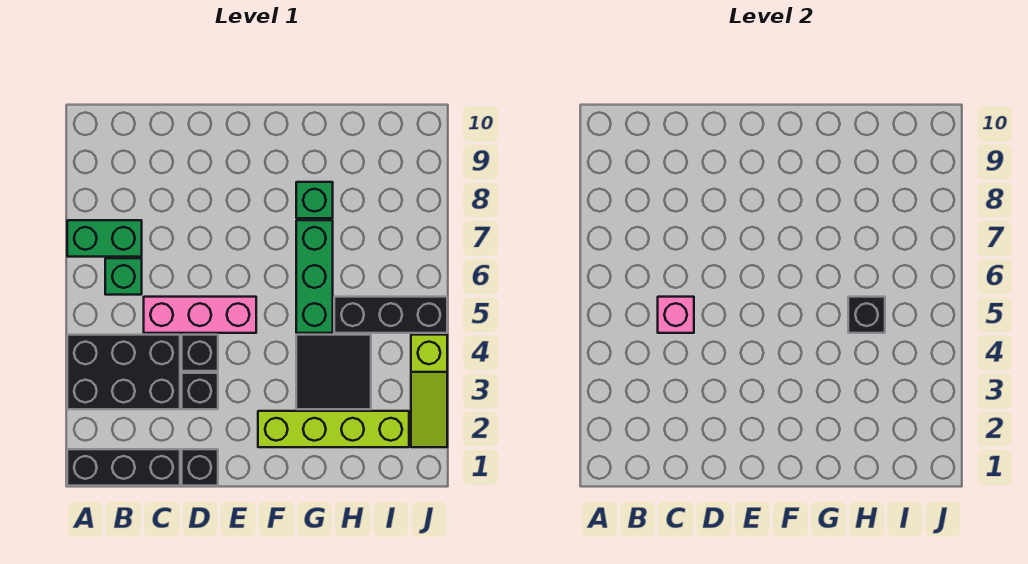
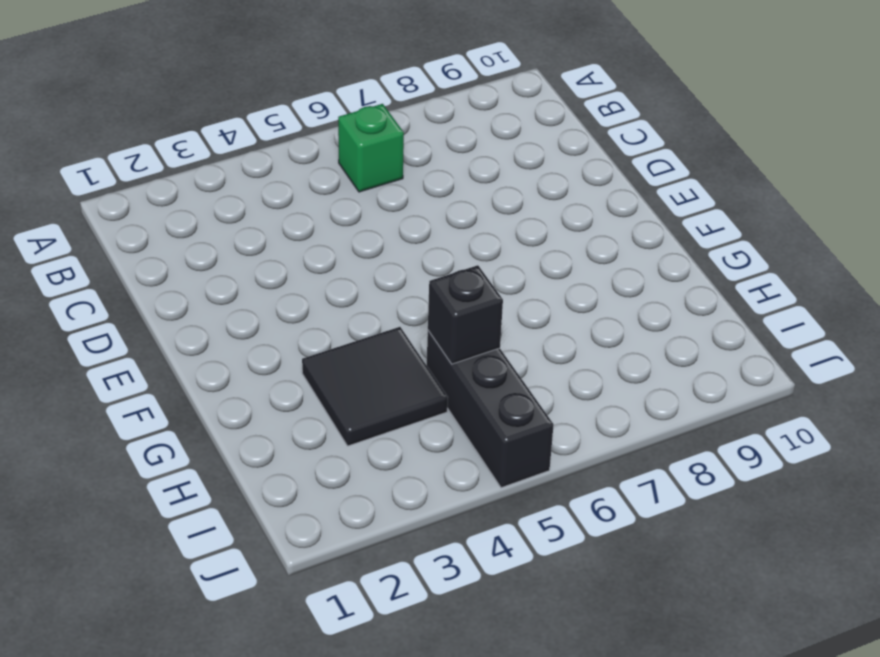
none -> black 1x3 brick [67,449,180,486]
none -> black 2x3 brick [67,335,180,409]
none -> green 1x2 brick [67,220,142,257]

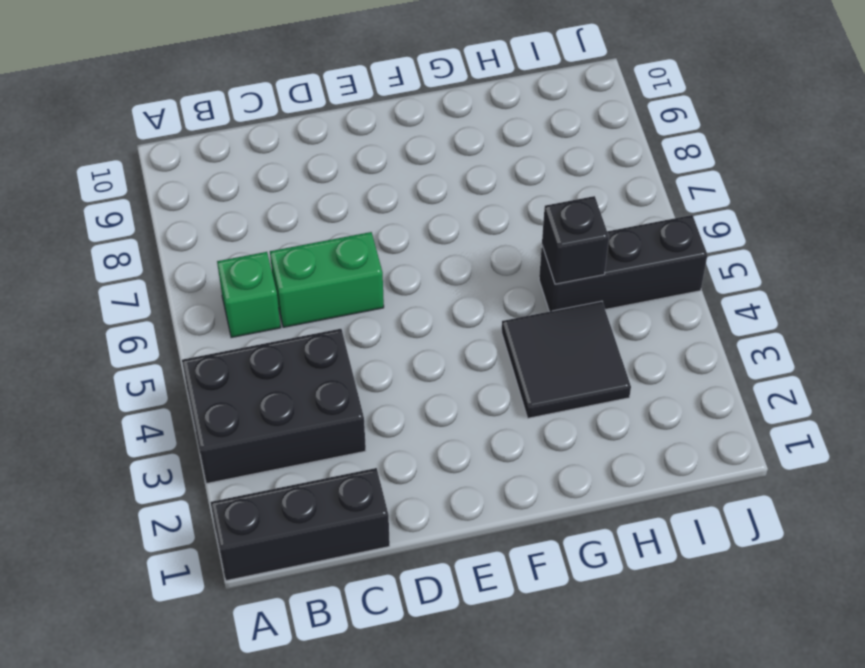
green 1x2 brick [270,232,384,327] -> green 1x2 brick moved to [67,220,142,257]
none -> pink 1x3 brick [144,297,256,333]
none -> black 1x1 brick [182,449,218,486]
none -> black 1x1 brick [182,373,218,409]

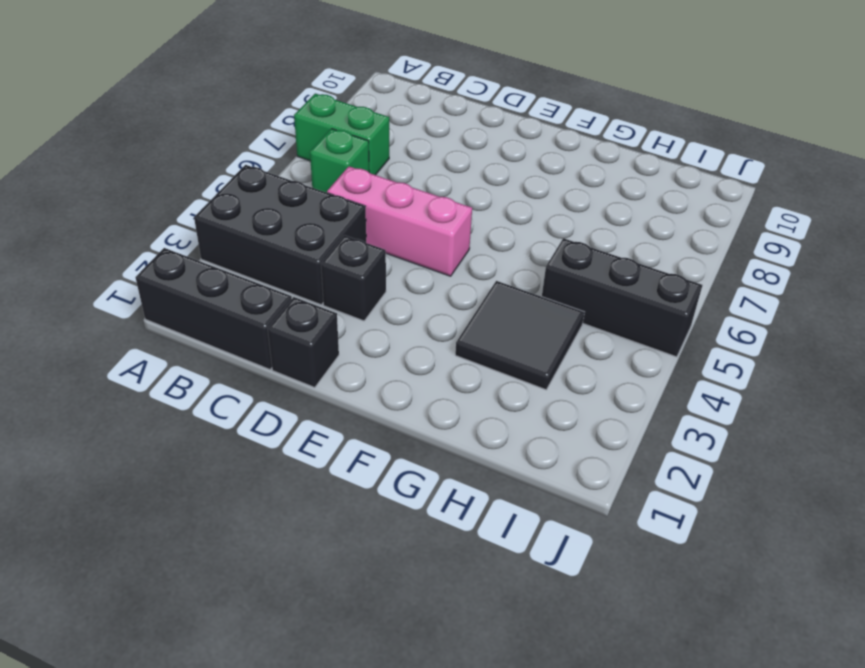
none -> black 1x1 brick [182,335,218,371]
none -> lime 1x4 brick [258,411,409,447]
none -> green 1x3 brick [296,220,333,333]

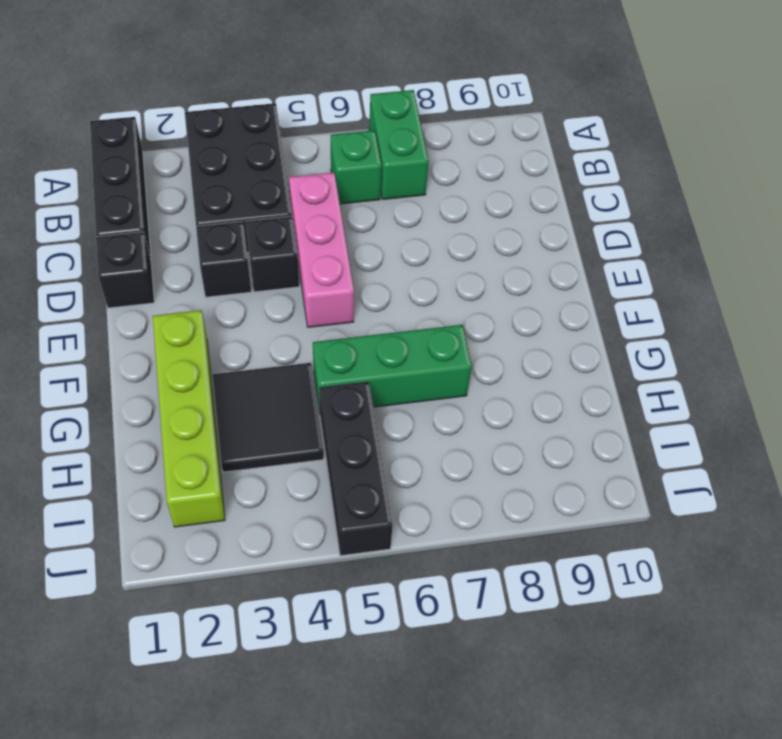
none -> green 1x1 brick [296,182,333,218]
none -> lime 1x3 slope [411,335,447,447]
none -> pink 1x1 brick [658,297,694,333]

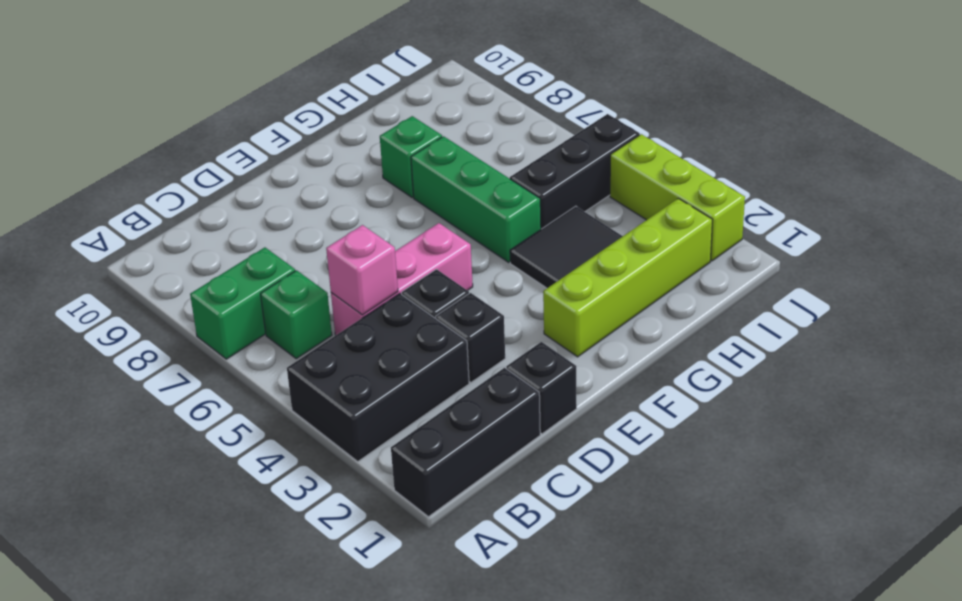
lime 1x3 brick [610,134,745,261] -> lime 1x3 slope [411,335,447,447]
none -> black 1x1 brick [848,297,885,333]

